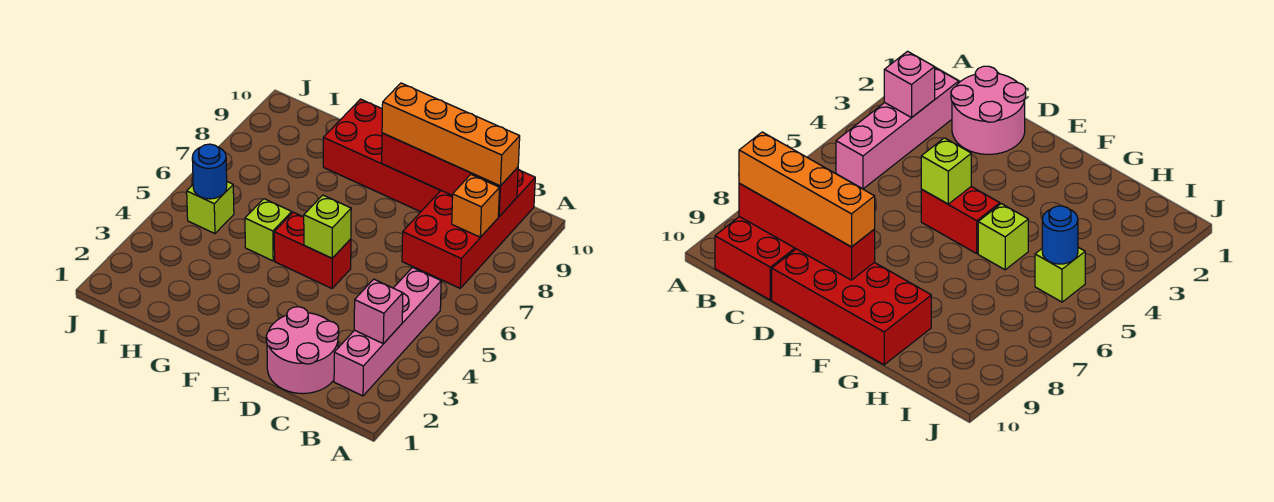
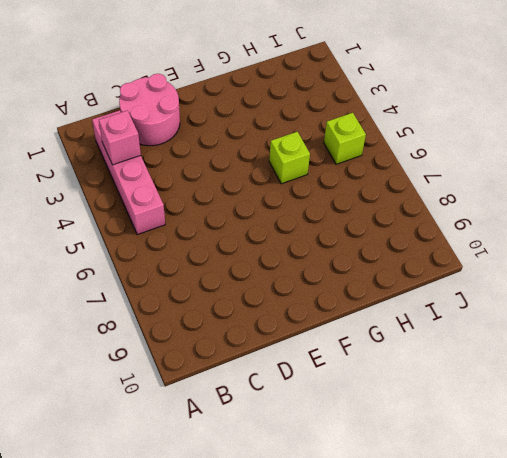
none -> red 2x4 brick [402,169,535,288]
none -> red 2x4 brick [323,99,441,212]
none -> red 1x2 brick [274,212,351,288]

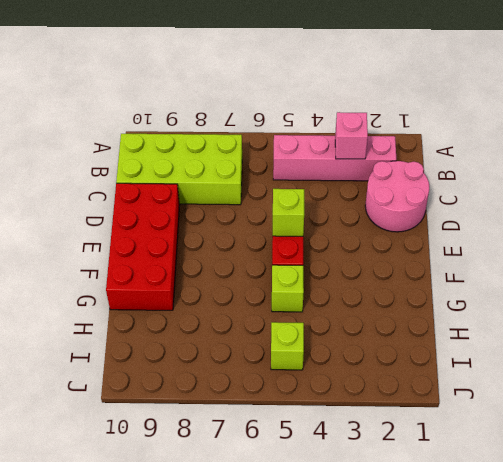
lime 2x4 brick [116,134,242,205] -> red 2x4 brick [402,169,535,288]
none -> orange 1x1 brick [452,175,500,237]
none -> red 1x4 brick [382,133,518,216]
none -> blue 1x1 round brick [192,144,227,199]

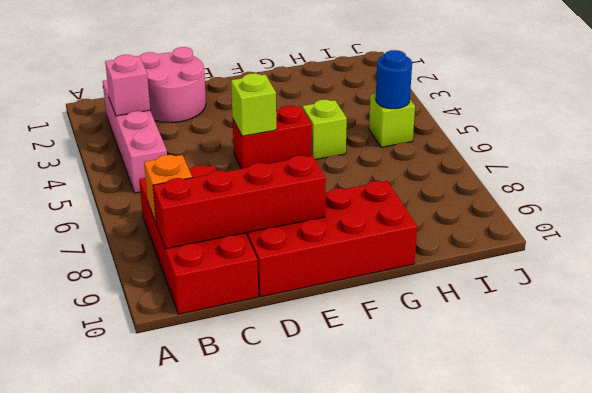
none -> orange 1x4 brick [382,83,520,186]

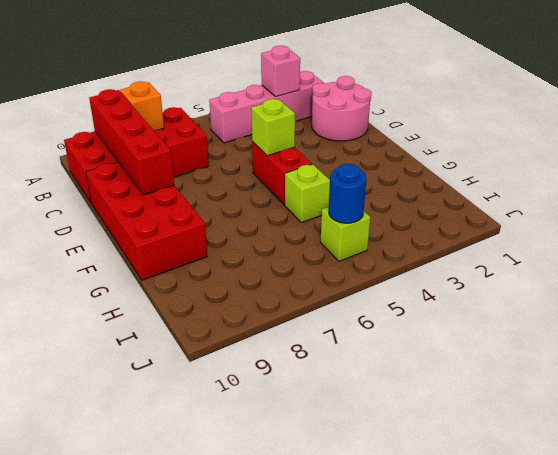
none -> orange 1x4 brick [382,83,520,186]

